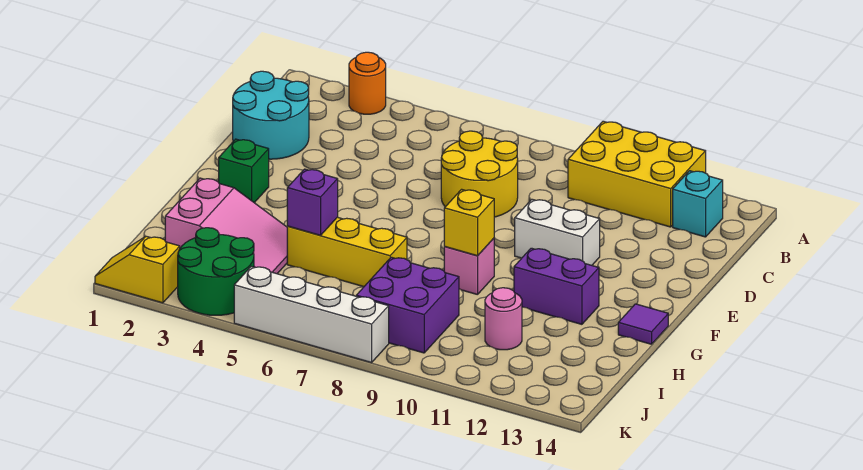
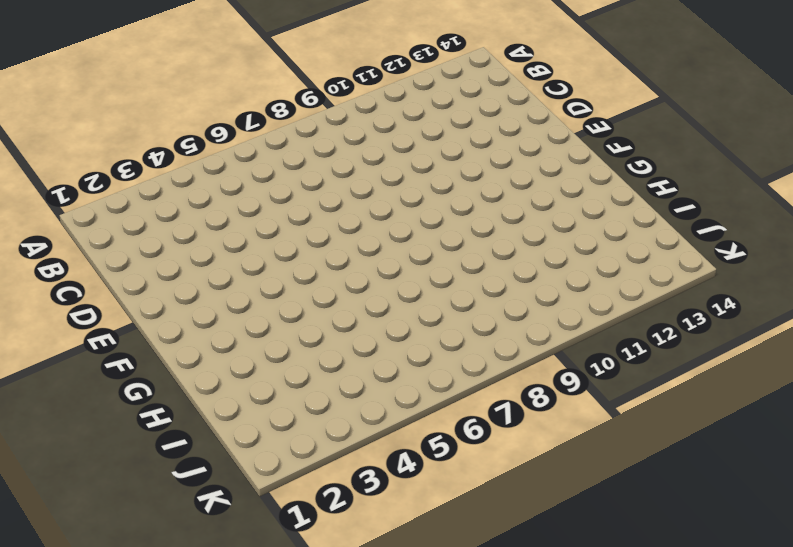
none -> orange 1x1 round brick [349,52,386,114]
none -> yellow 2x3 brick [568,121,706,227]
none -> cyan 1x1 brick [673,171,723,237]

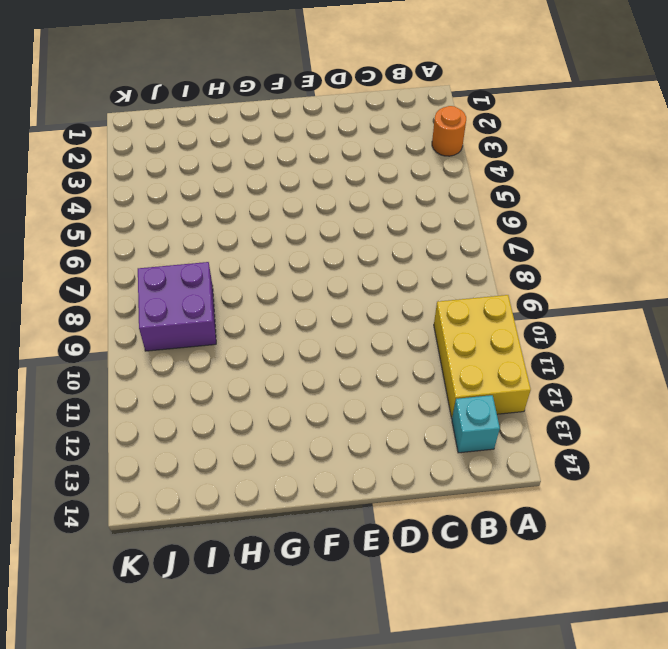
none -> cyan 2x2 round brick [233,71,309,159]
none -> yellow 2x2 round brick [441,131,518,217]
none -> white 1x2 brick [515,199,600,265]

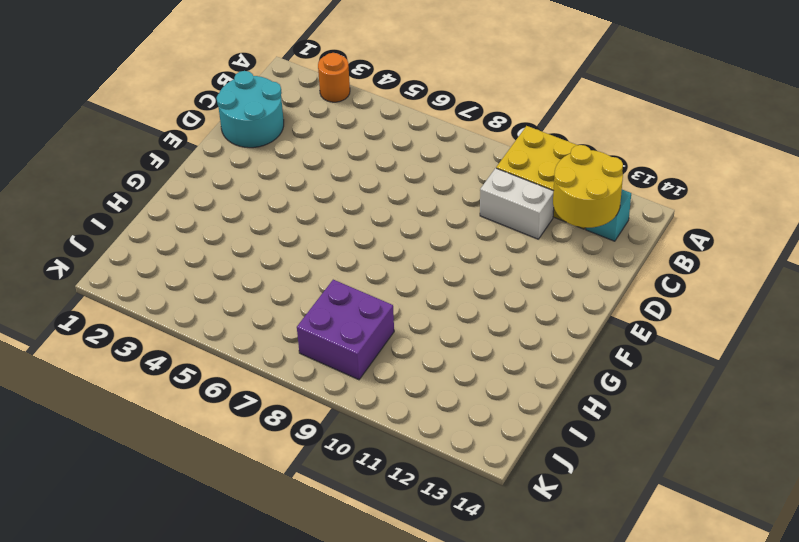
yellow 2x2 round brick [553,145,623,228] -> yellow 2x2 round brick moved to [441,131,518,217]
white 1x2 brick [480,168,554,239] -> white 1x2 brick moved to [515,199,600,265]
none -> green 1x1 brick [219,139,269,203]
none -> pink 1x1 brick [444,238,494,295]
none -> purple 1x2 brick [514,248,599,324]

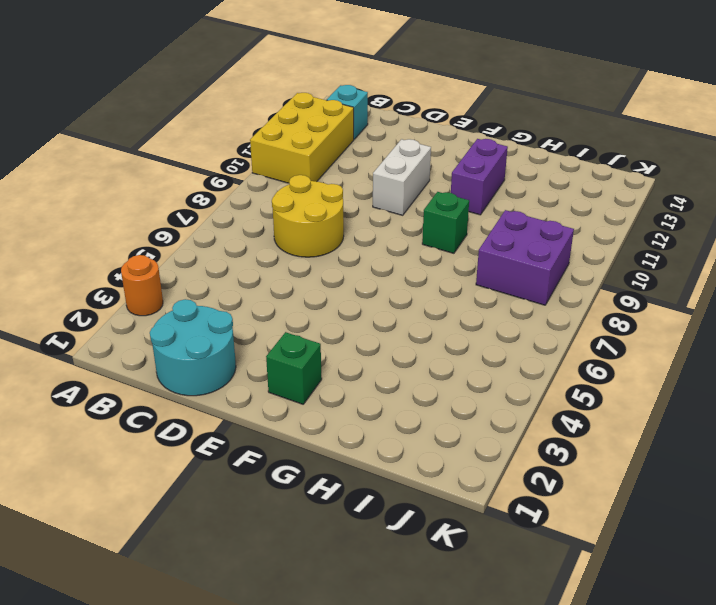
green 1x1 brick [422,192,469,253] -> pink 1x1 brick [444,238,494,295]
none -> purple 1x1 tile [618,304,668,344]
none -> pink 2x3 slope [165,178,287,274]
none -> yellow 1x3 brick [287,217,407,287]

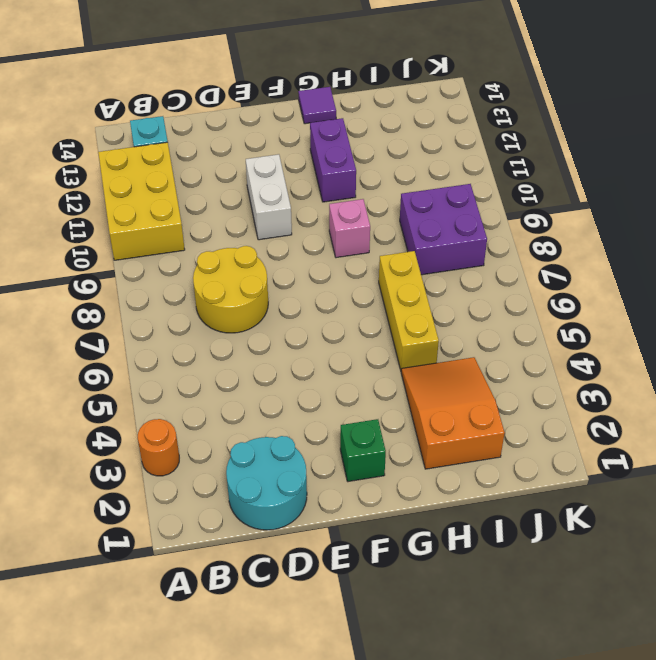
orange 2x3 slope [401,357,505,469] -> pink 2x3 slope [165,178,287,274]
none -> pink 1x1 round brick [485,288,522,350]
none -> green 2x2 round brick [178,228,254,315]
none -> yellow 1x2 slope [95,236,180,303]

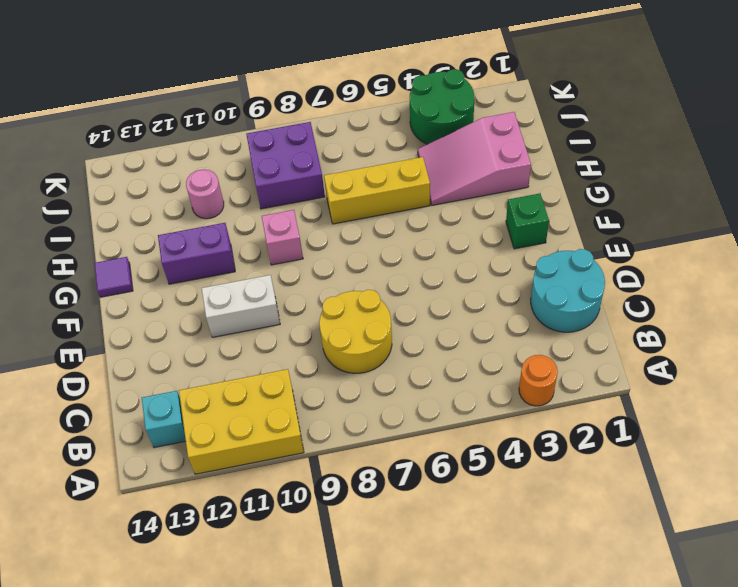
none -> yellow 1x2 slope [95,236,180,303]
none -> white 1x4 brick [234,266,389,363]
none -> yellow 1x1 brick [444,189,494,256]

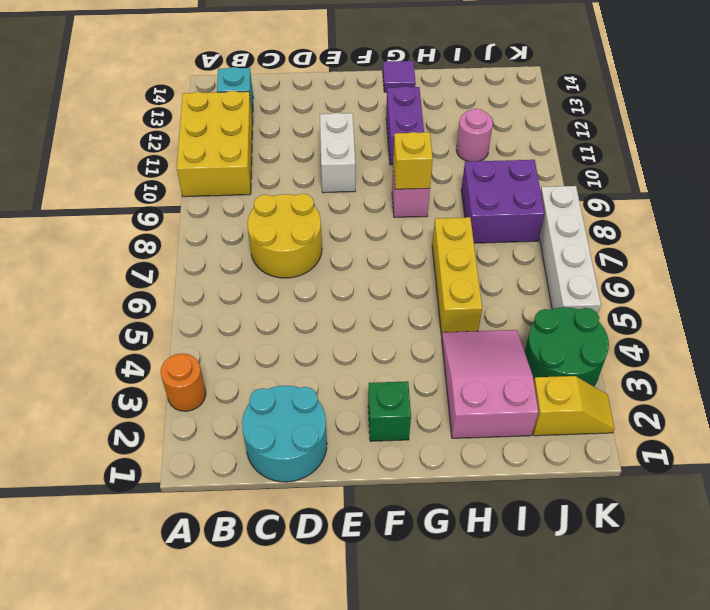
yellow 1x2 slope [533,376,615,436] -> yellow 1x2 slope turned to [95,236,180,303]
none -> purple 1x1 brick [287,169,338,235]

